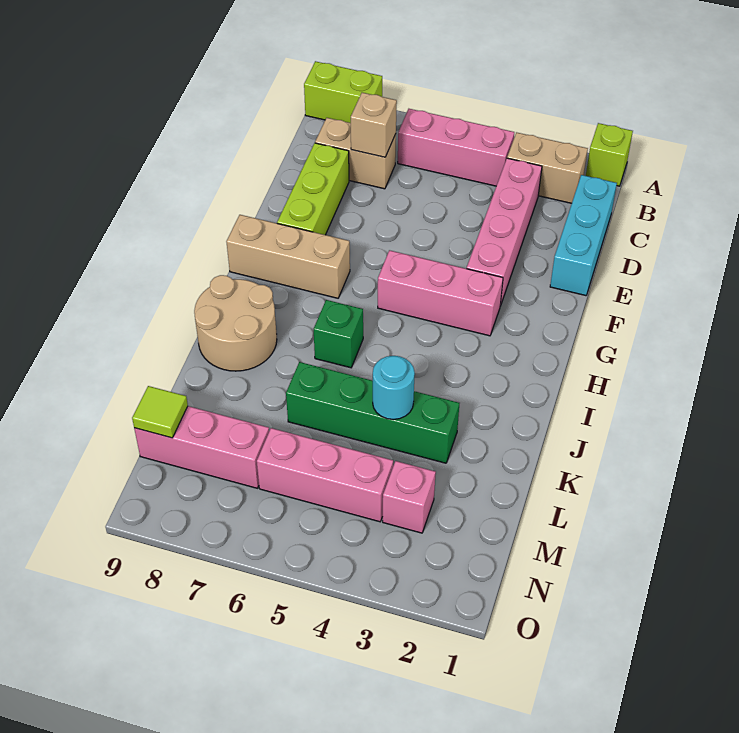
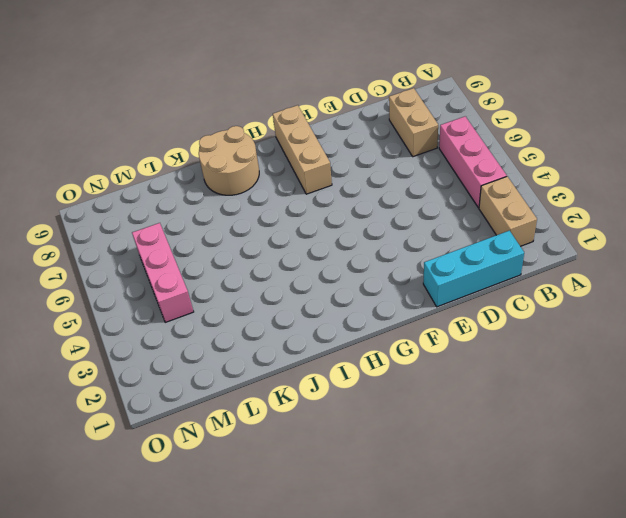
none -> lime 1x1 brick [586,123,633,186]
none -> lime 1x2 brick [304,61,382,123]
none -> pink 1x4 brick [467,158,542,306]

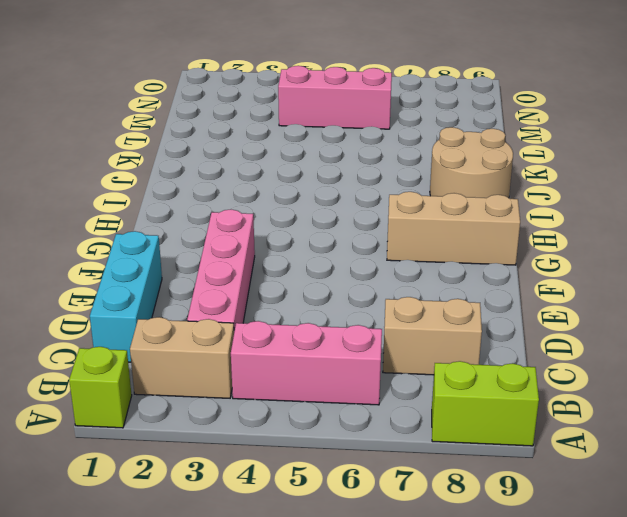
none -> lime 1x3 brick [277,143,349,235]
none -> pink 1x3 brick [378,250,503,336]
none -> green 1x1 brick [314,300,363,368]

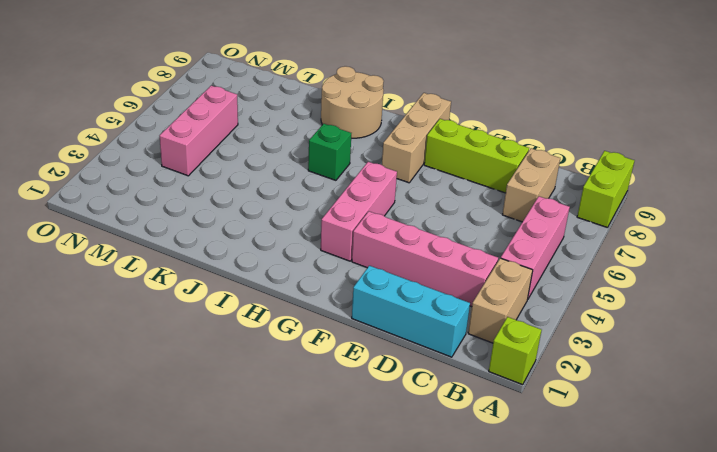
none -> green 1x4 brick [286,362,459,463]
none -> pink 1x1 brick [383,461,436,533]
none -> pink 1x3 brick [134,406,269,488]

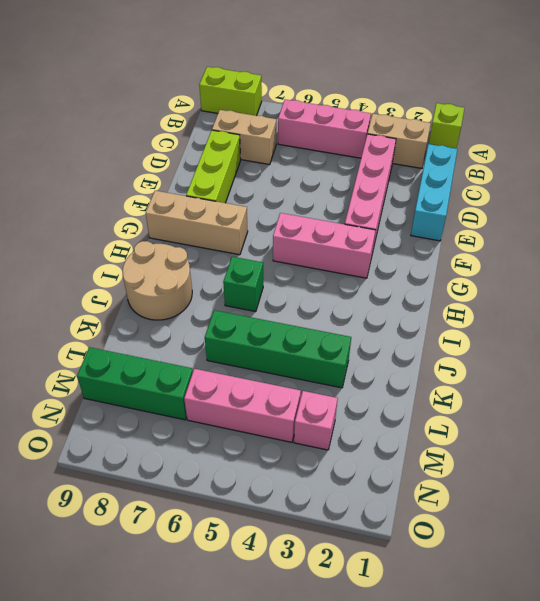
green 1x3 brick [77,347,193,420] -> pink 1x3 brick [134,406,269,488]
none -> tan 1x1 brick [351,93,397,157]
none -> cyan 1x1 round brick [373,356,415,420]
none -> lime 1x1 tile [132,386,188,438]

